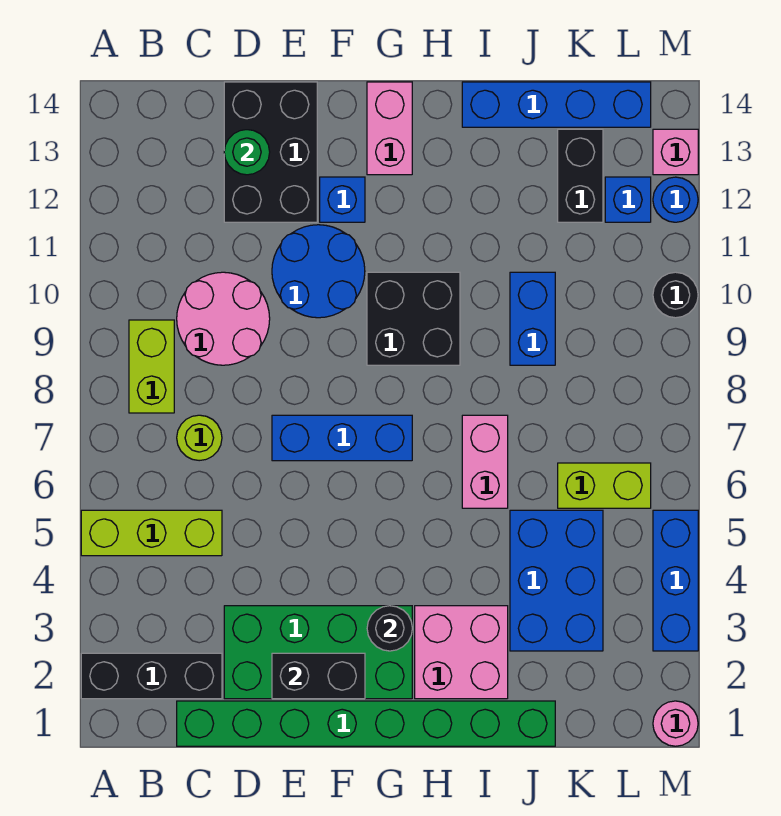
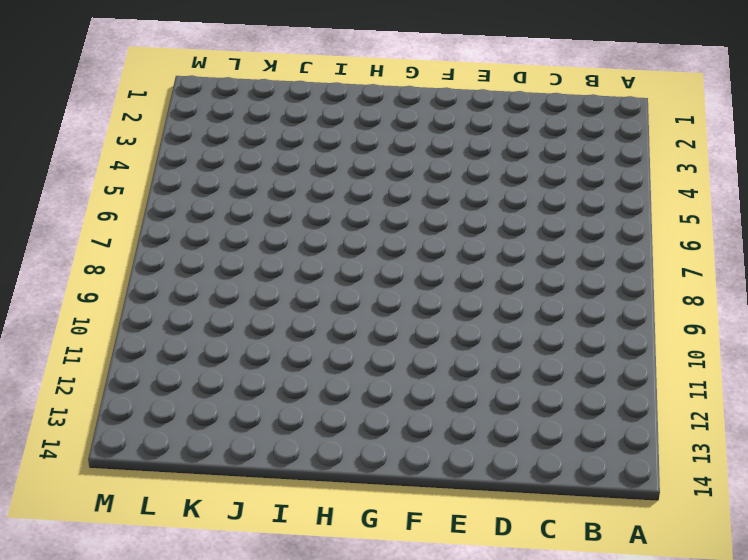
none -> black 1x3 brick [81,653,222,699]
none -> lime 1x3 brick [81,510,222,556]
none -> lime 1x2 brick [129,320,174,413]

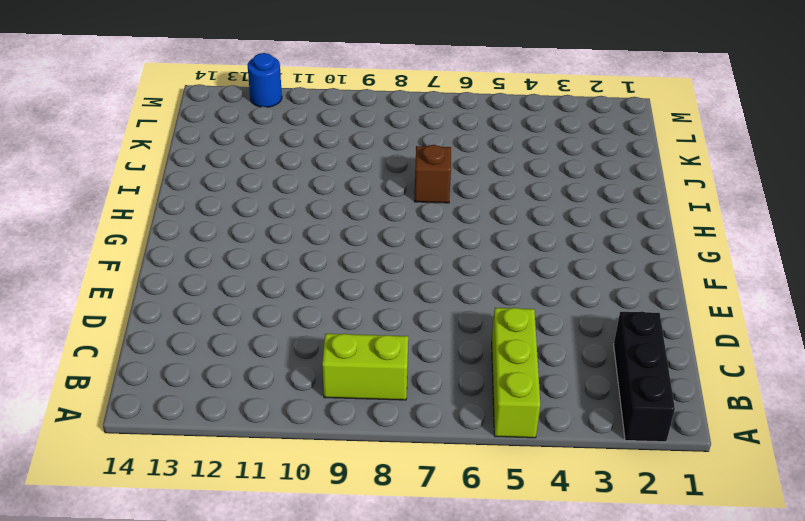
brown 1x1 brick [414,145,451,203] -> pink 1x2 brick [462,415,508,508]
none -> green 1x8 brick [177,701,555,746]
none -> lime 1x1 round brick [177,415,222,461]
none -> pink 2x2 round brick [177,272,270,365]

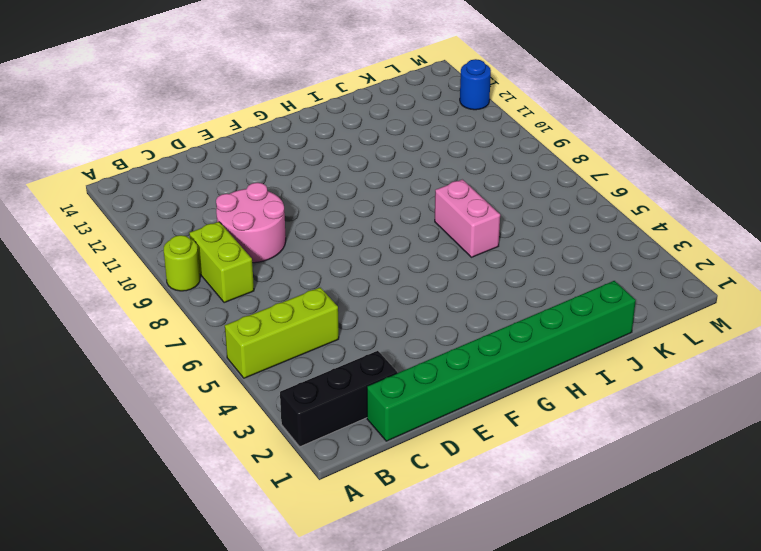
lime 1x1 round brick [164,235,200,291] -> lime 1x1 round brick moved to [177,415,222,461]
none -> green 2x4 brick [224,606,412,699]
none -> black 2x3 brick [224,82,317,222]
none -> blue 1x3 brick [272,415,412,461]

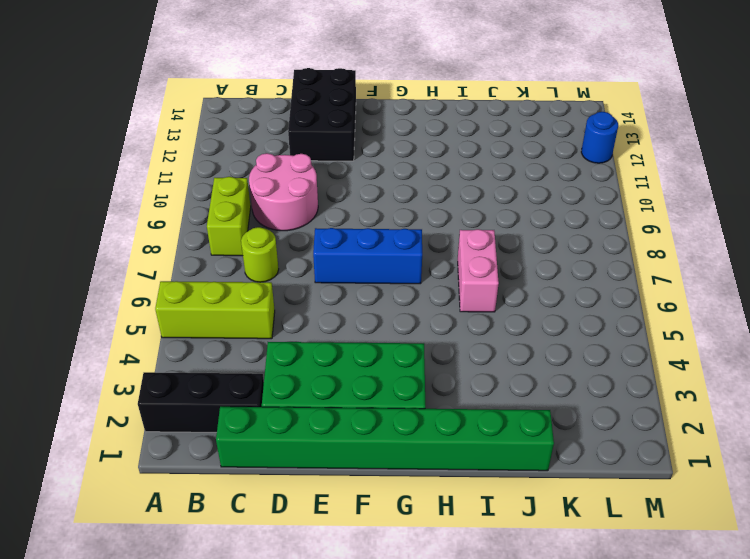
none -> blue 2x2 round brick [272,225,365,318]
none -> blue 1x1 brick [320,177,365,222]
none -> black 2x2 brick [367,272,460,365]

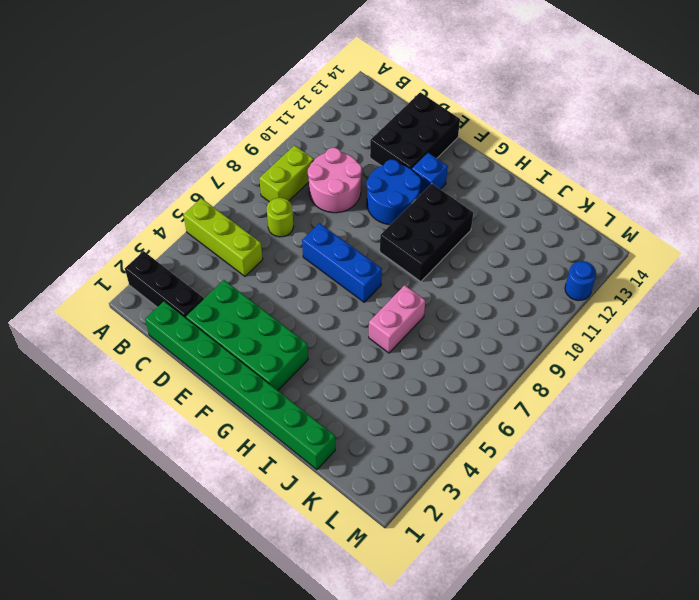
black 2x3 brick [380,184,473,282] -> black 2x2 brick [367,272,460,365]
none -> pink 1x2 brick [367,82,412,175]
none -> pink 2x2 brick [415,606,508,699]
none -> blue 1x4 brick [462,82,651,127]

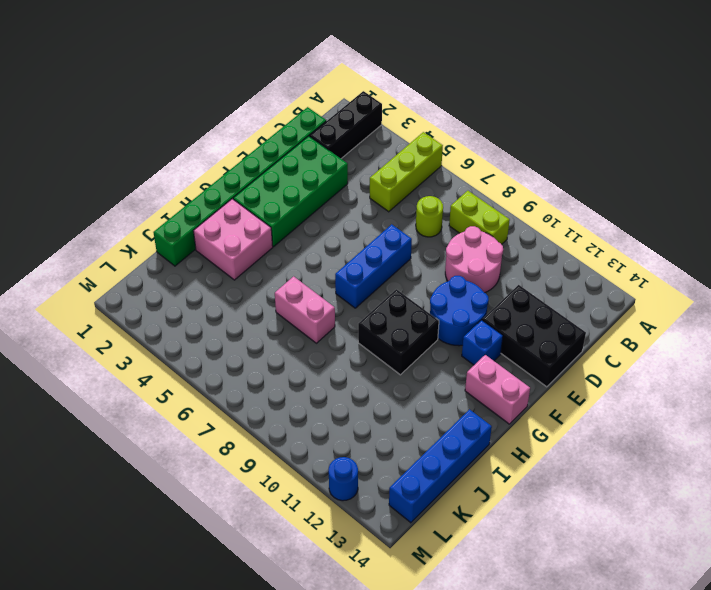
none -> blue 2x3 brick [510,510,603,651]
none -> blue 1x2 brick [510,272,555,365]
none -> lime 1x2 brick [558,463,651,508]

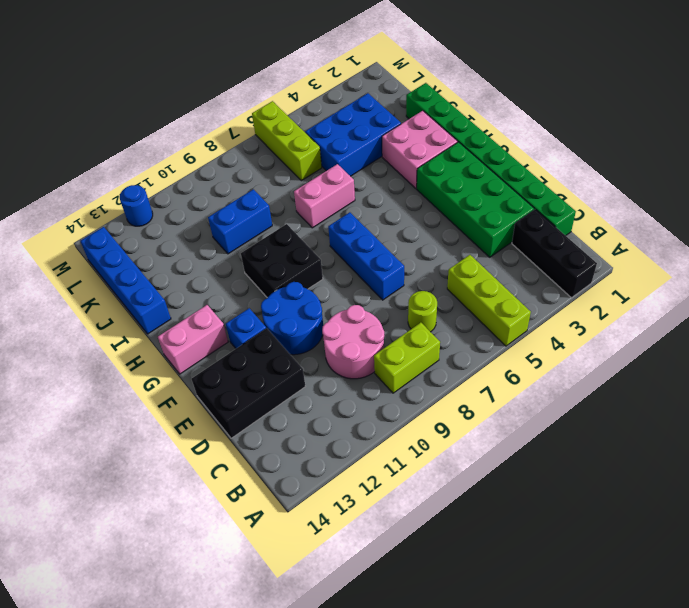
lime 1x3 brick [252,101,322,181] -> lime 1x2 brick [558,463,651,508]
none -> black 1x2 brick [558,129,603,222]
none -> blue 1x1 brick [605,177,651,222]
none -> pink 1x1 round brick [653,701,698,746]

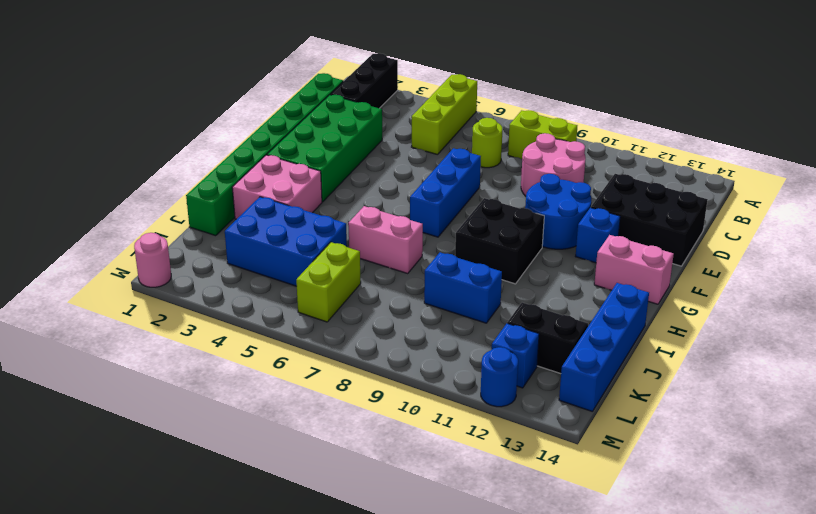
none -> blue 1x3 brick [653,510,698,651]
none -> black 1x1 round brick [653,272,698,318]
none -> pink 1x1 brick [653,129,698,175]

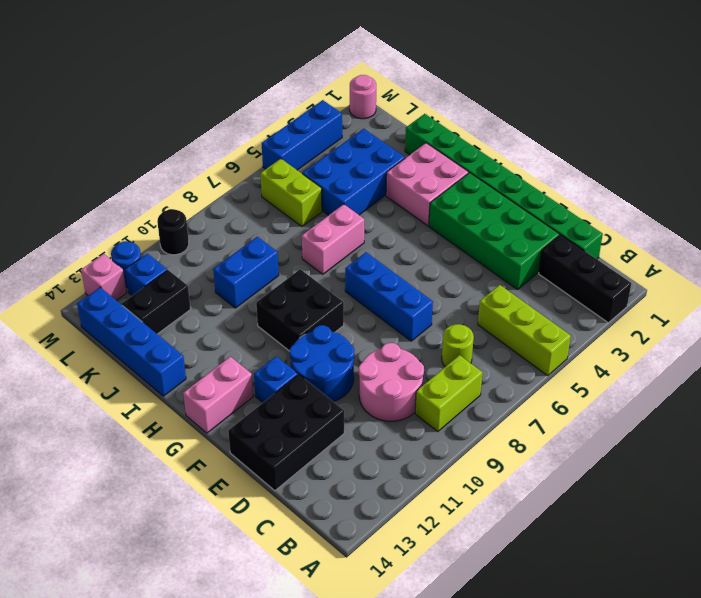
none -> green 1x1 round brick [224,130,270,175]
none -> black 1x2 brick [272,653,365,699]
none -> black 1x1 round brick [367,606,412,651]

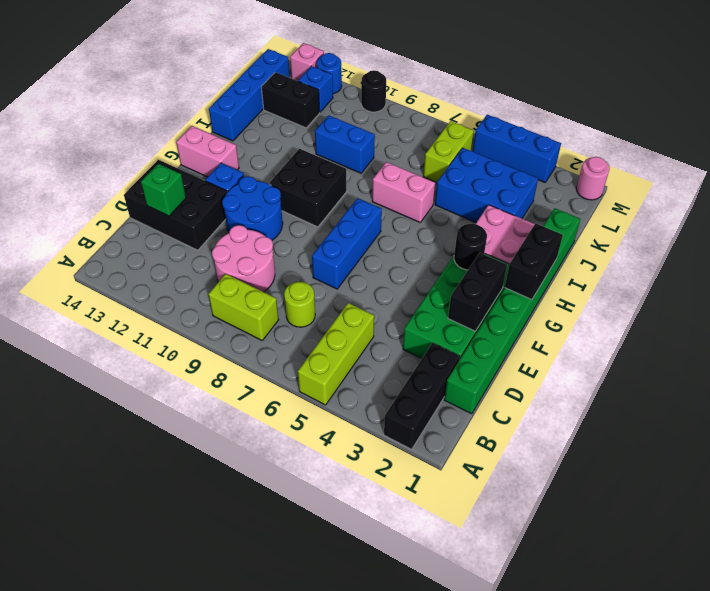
green 1x1 brick [141,164,186,216] -> green 1x1 round brick [224,130,270,175]
black 1x2 brick [505,223,563,300] -> none

